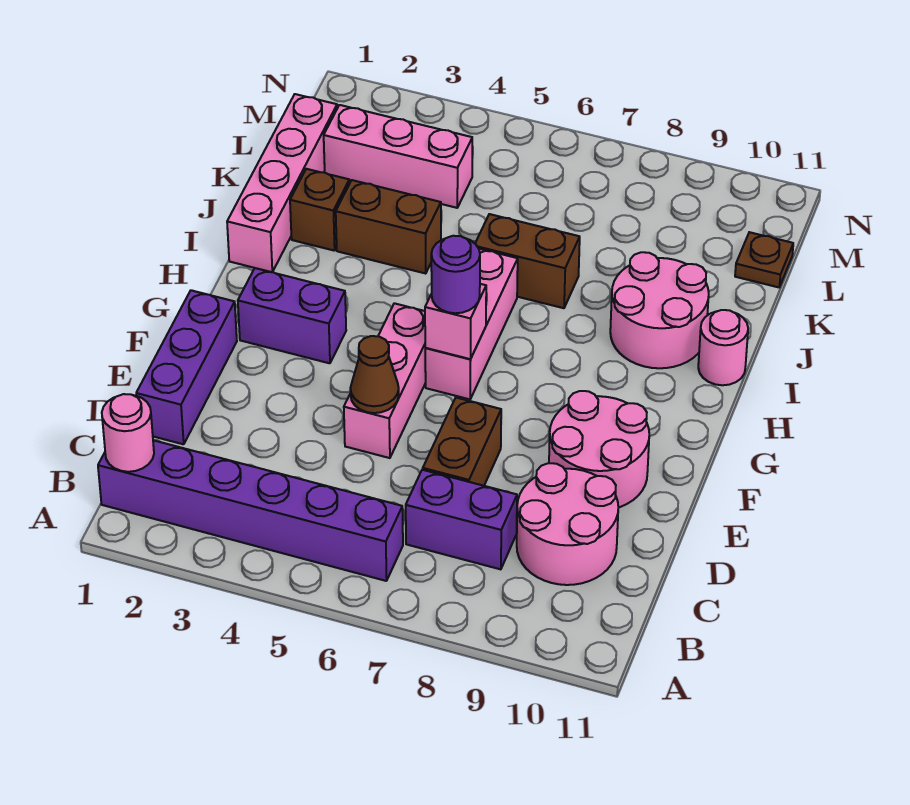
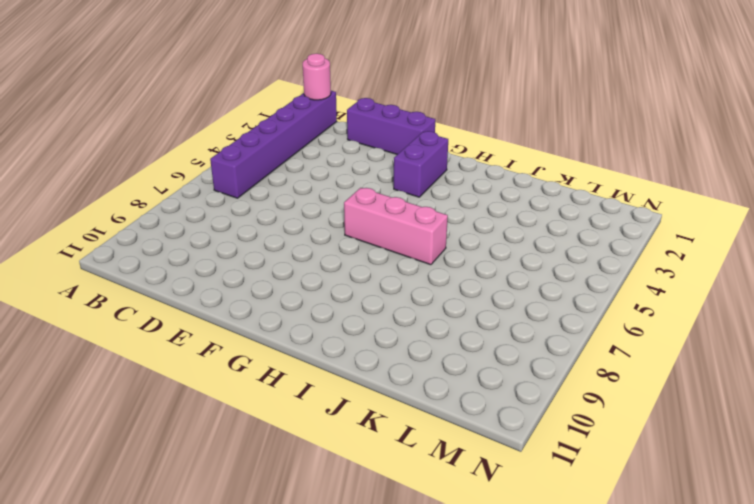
none -> purple 1x2 brick [406,470,517,569]
none -> pink 2x2 round brick [517,463,618,585]
none -> brown 1x2 brick [423,398,501,486]

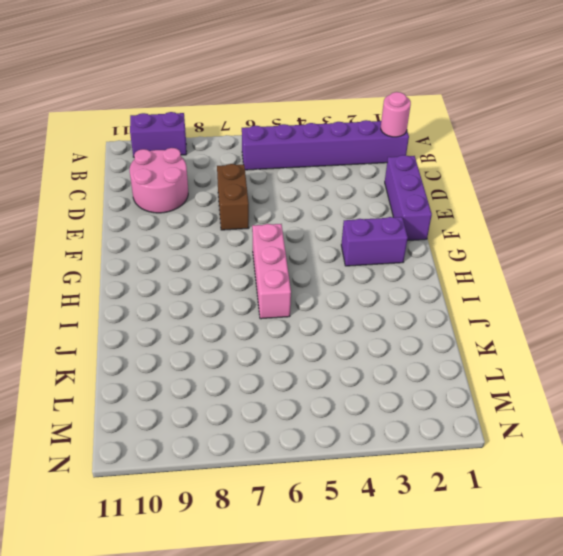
purple 1x2 brick [130,112,187,157] -> purple 1x2 brick moved to [406,470,517,569]
none -> pink 1x3 brick [344,303,426,458]
none -> pink 2x2 round brick [549,391,649,508]
none -> pink 1x4 brick [227,94,337,272]

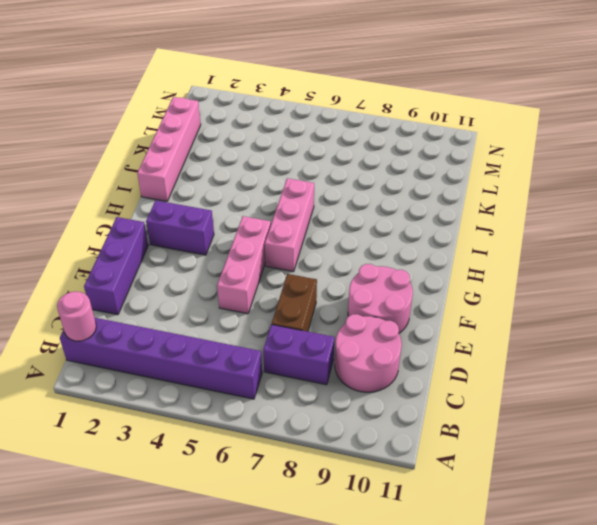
none -> pink 2x2 round brick [610,252,709,368]
none -> pink 1x1 round brick [698,310,748,385]
none -> brown 1x1 brick [290,169,349,251]

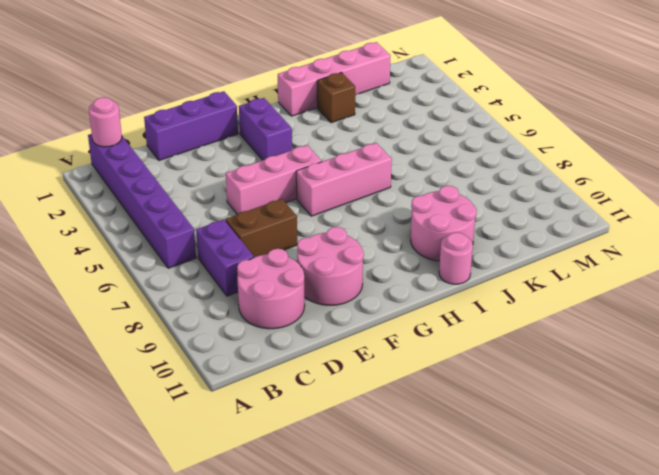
none -> brown 1x2 brick [336,180,441,273]
none -> brown 1x2 brick [475,214,580,308]
none -> pink 1x3 brick [324,105,472,208]

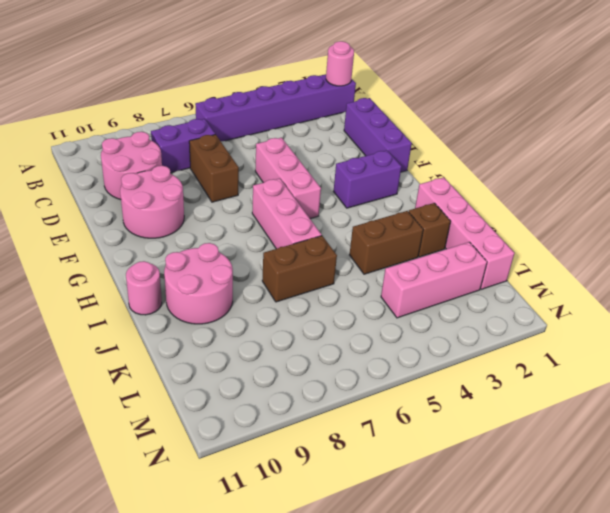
none -> brown 1x1 plate [735,232,793,287]
none -> brown 1x1 cone [350,336,399,413]
none -> pink 1x1 brick [425,284,486,359]

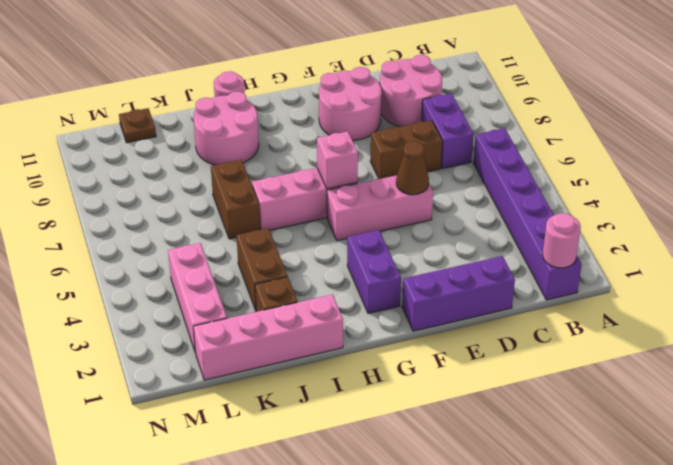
none -> purple 1x1 round brick [431,236,480,313]

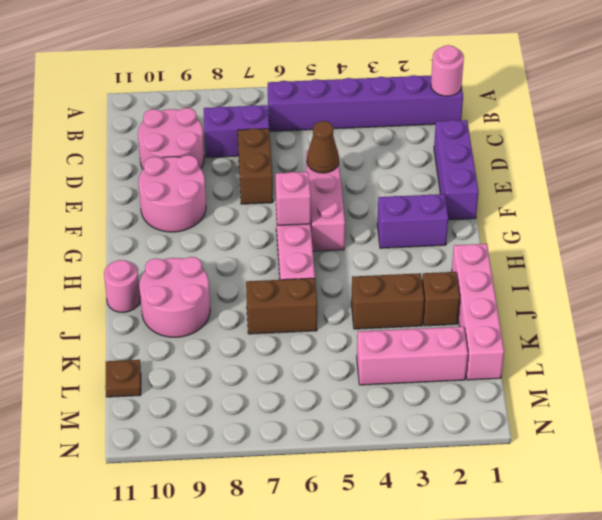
none -> purple 1x1 round brick [431,236,480,313]

